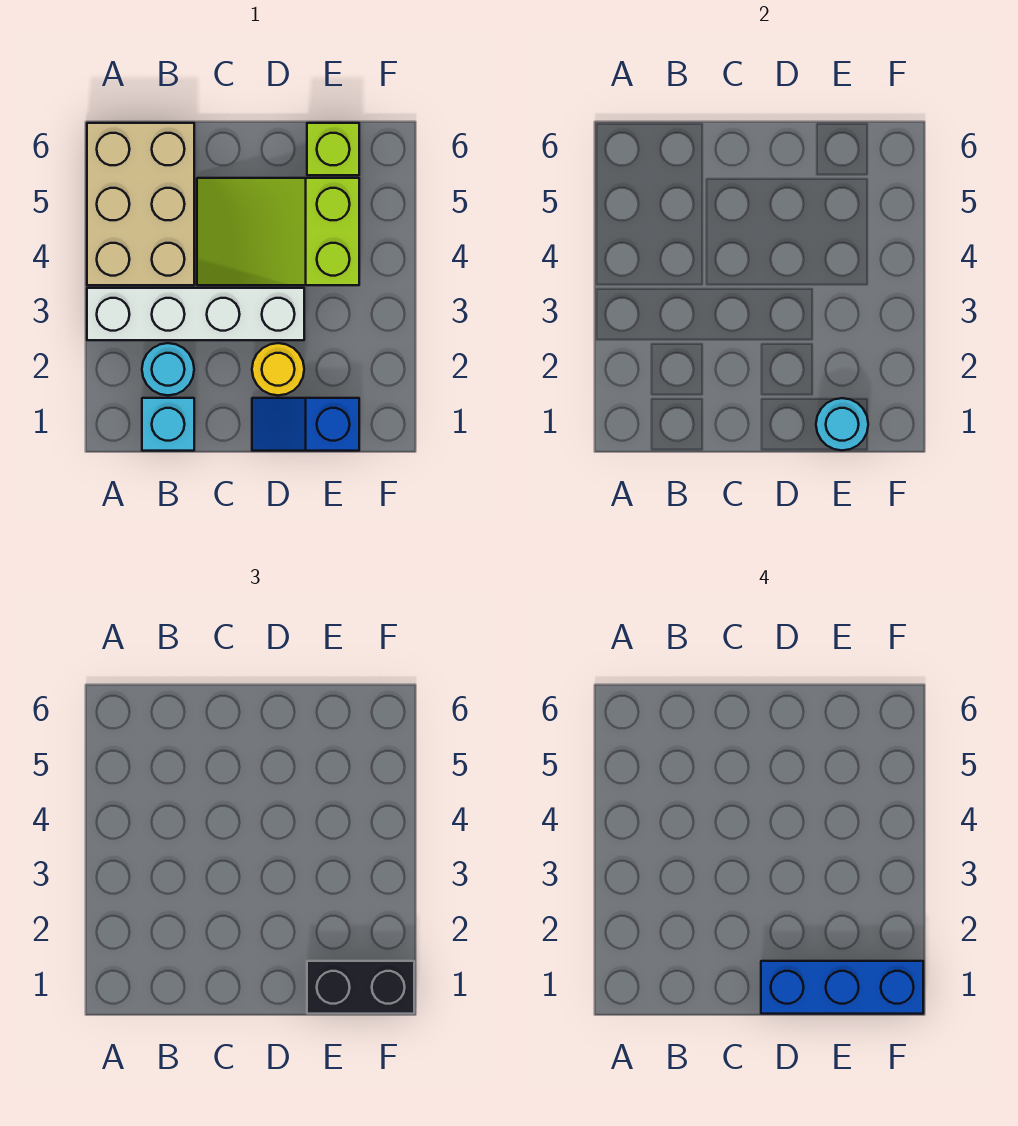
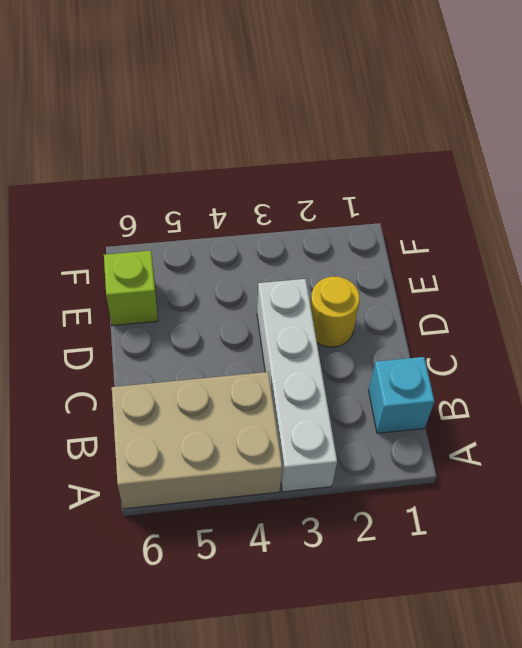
none -> cyan 1x1 round brick [142,343,194,395]
none -> lime 2x3 slope [197,178,359,285]

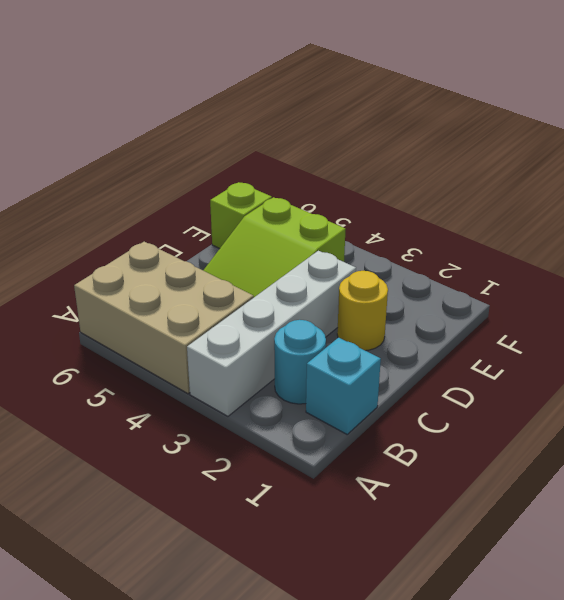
none -> blue 1x2 slope [252,398,359,451]
none -> cyan 1x1 round brick [816,398,868,450]

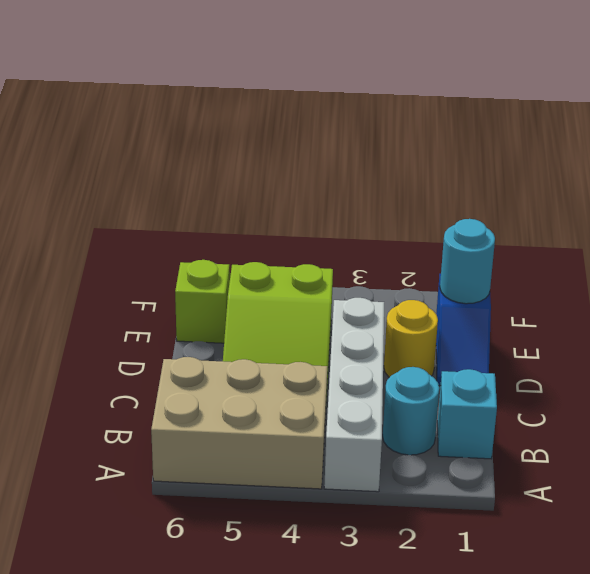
none -> black 1x2 brick [307,961,414,1014]
none -> blue 1x3 brick [761,961,923,1014]

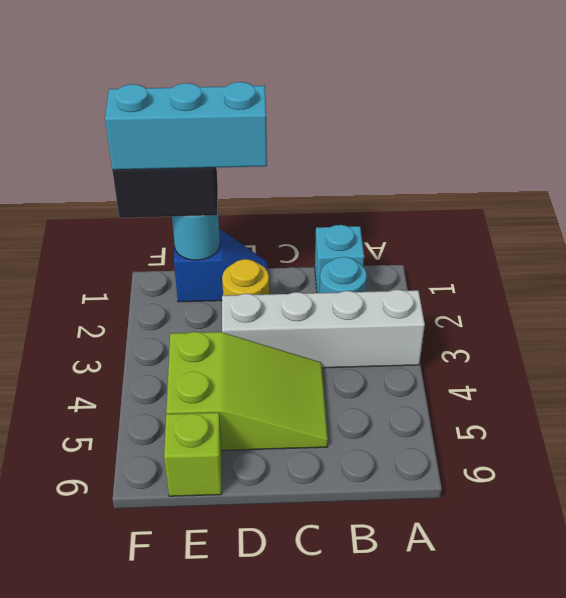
cyan 1x3 brick [105,82,267,170] -> blue 1x3 brick [761,961,923,1014]
none -> tan 2x3 brick [87,123,194,285]

